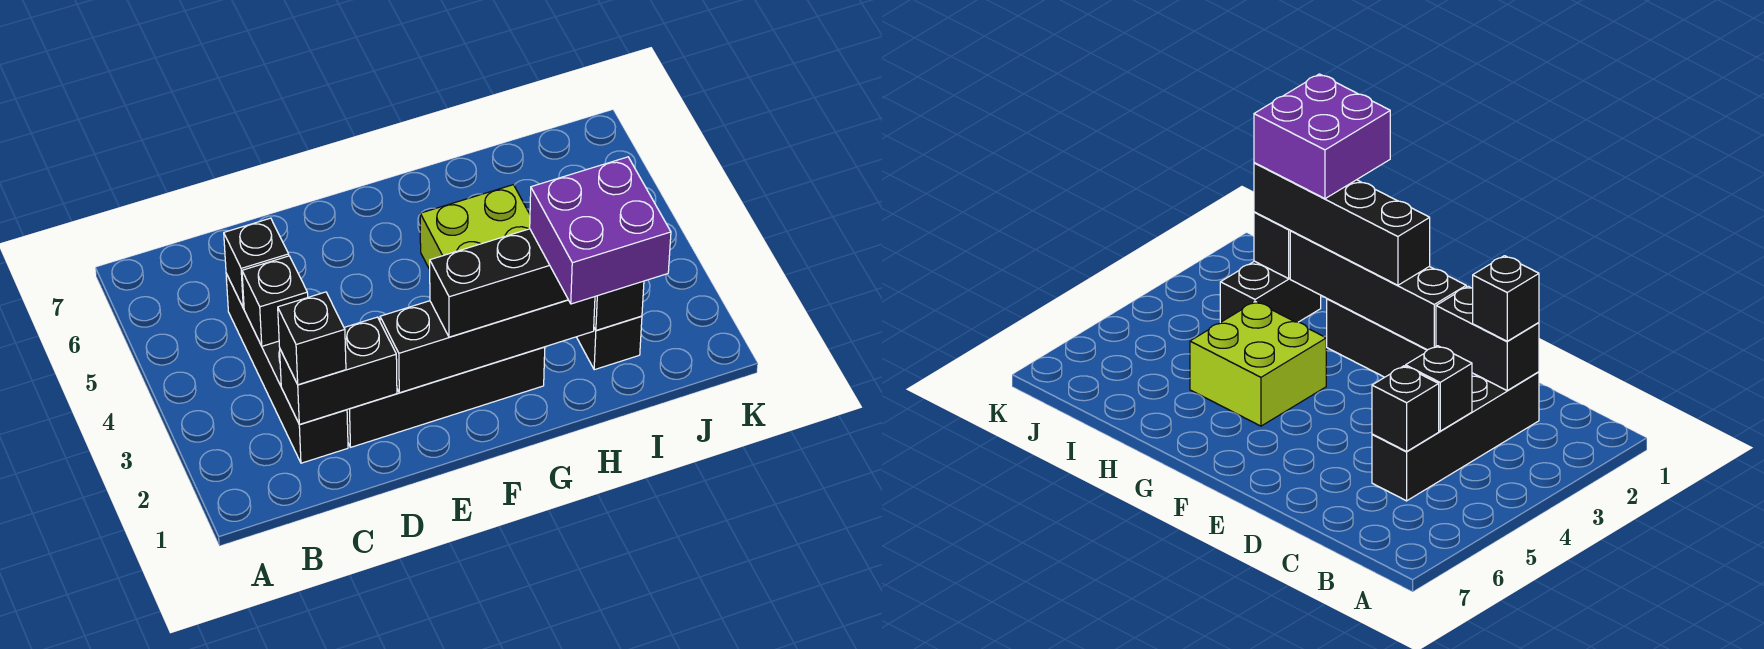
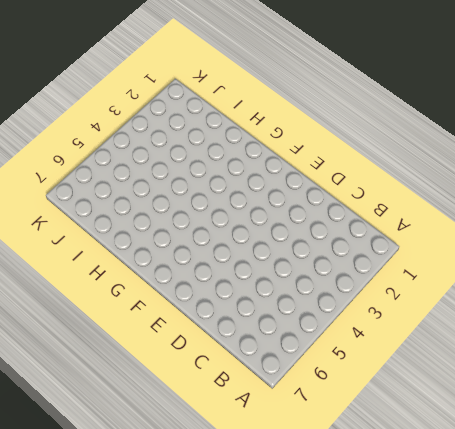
none -> black 1x4 brick [226,274,348,463]
none -> black 1x4 brick [347,347,545,447]
none -> lime 2x2 brick [420,185,530,269]

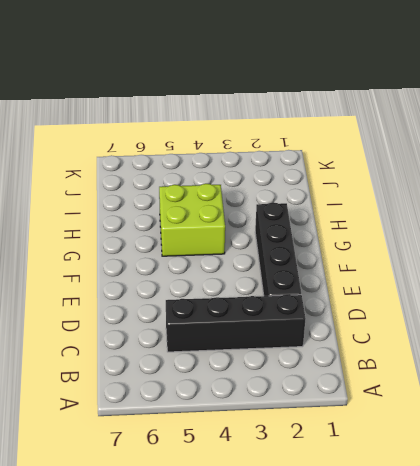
none -> black 1x2 brick [577,316,642,370]
none -> black 1x2 brick [280,317,397,425]
none -> black 1x1 brick [242,256,308,346]

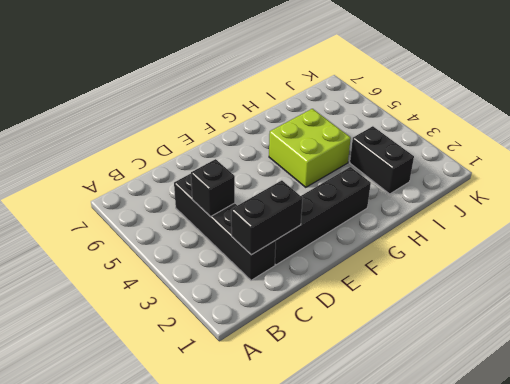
none -> black 1x1 brick [224,218,289,308]
none -> black 1x4 brick [380,297,595,393]
none -> black 1x1 brick [594,281,644,331]

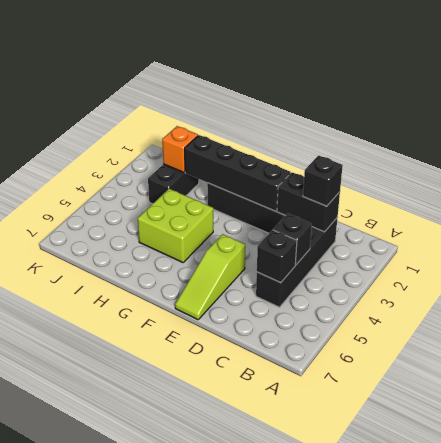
lime 1x3 slope [175,234,245,320] -> none
orange 1x1 brick [162,126,198,172] -> black 1x1 brick [594,281,644,331]
none -> black 1x4 brick [430,229,568,337]
none -> purple 2x2 brick [530,157,671,304]

